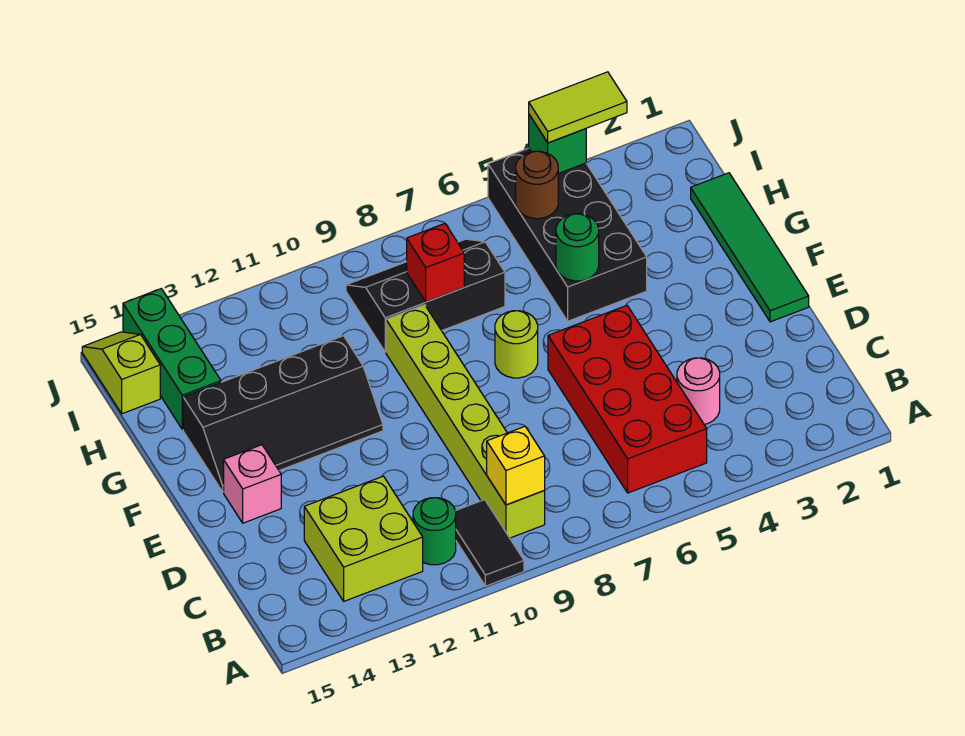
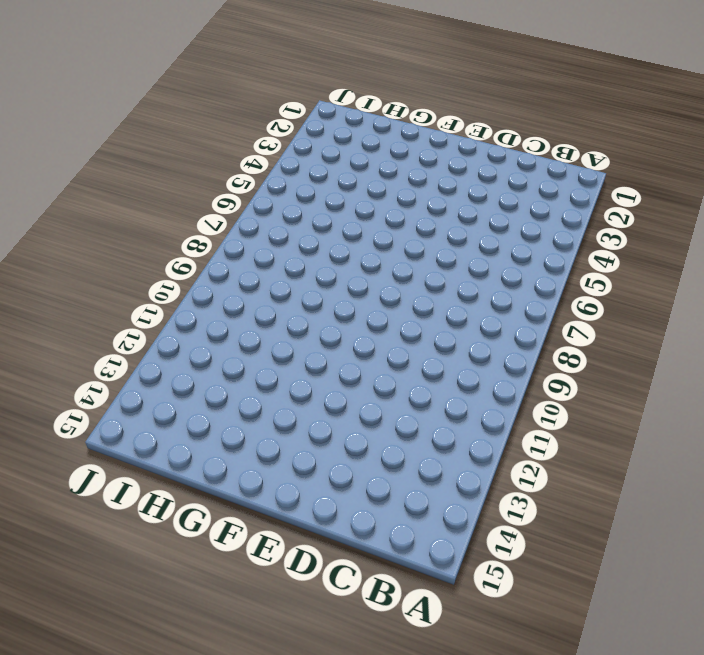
none -> black 1x2 tile [456,500,524,586]
none -> red 2x4 brick [548,305,707,493]
none -> lime 1x6 brick [386,305,545,538]

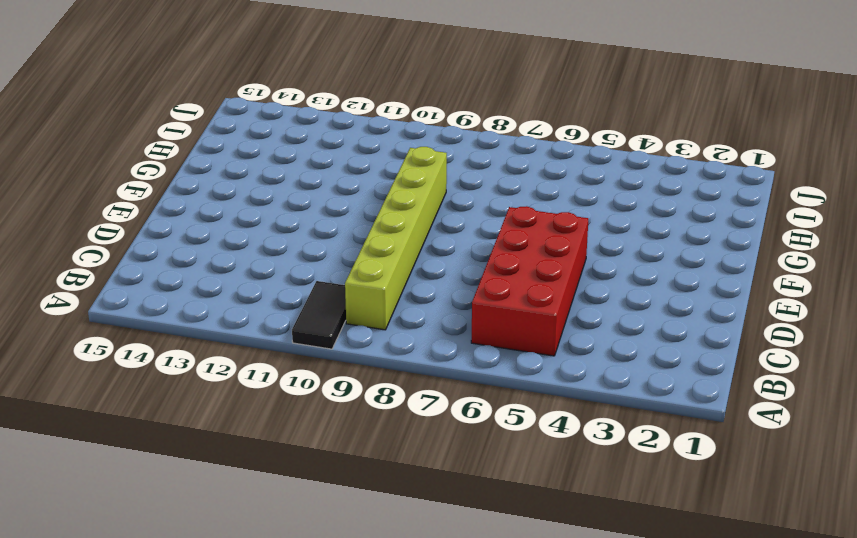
none -> green 1x1 round brick [413,498,456,565]
none -> lime 2x2 brick [304,476,423,601]
none -> pink 1x1 round brick [677,358,720,424]

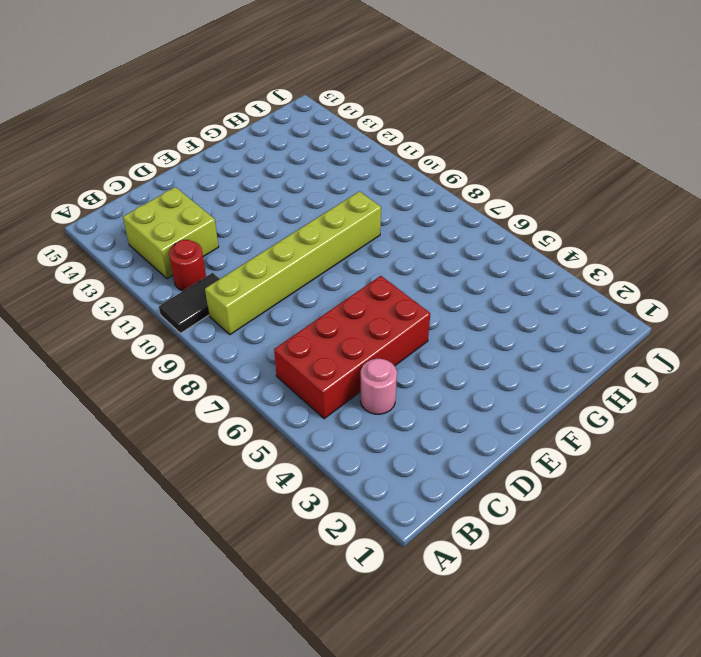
red 1x1 round brick [169,240,206,291] -> green 1x1 round brick [413,498,456,565]
none -> green 1x4 tile [691,173,809,322]
none -> pink 1x1 brick [224,445,281,523]
none -> lime 1x1 round brick [495,311,538,378]

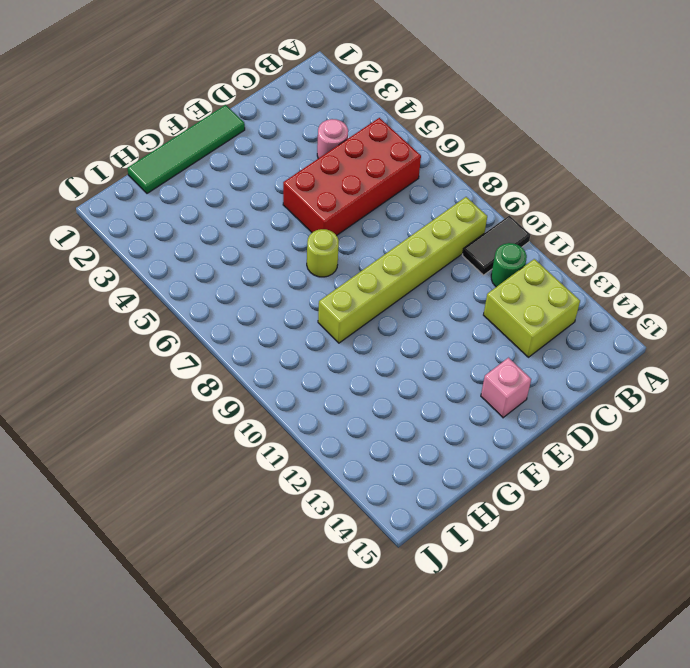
none -> black 2x4 slope [183,336,383,492]
none -> black 2x4 brick [488,148,647,321]
none -> black 2x3 slope [346,239,505,352]

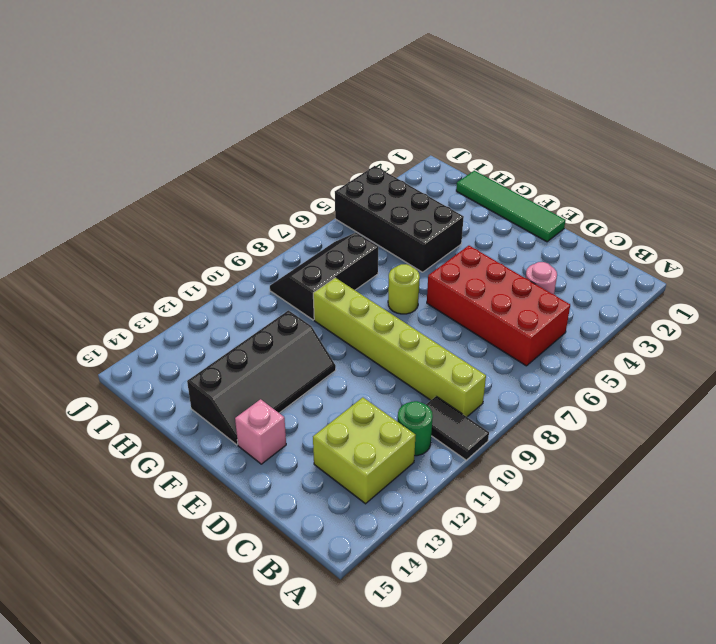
none -> green 1x3 brick [123,289,221,430]
none -> lime 1x2 slope [82,332,160,414]
none -> yellow 1x1 brick [487,427,545,505]

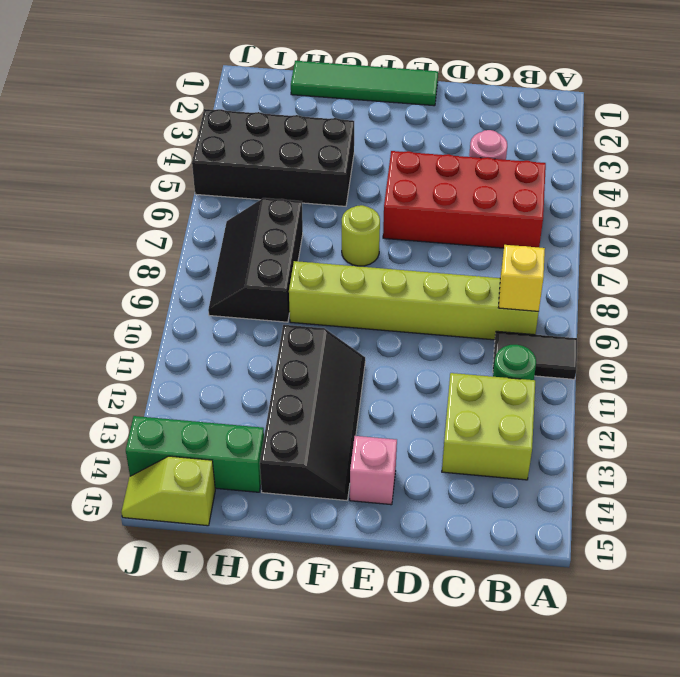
none -> green 1x1 round brick [556,214,599,281]
none -> red 1x1 brick [407,224,464,302]
none -> brown 1x1 round brick [516,151,558,219]

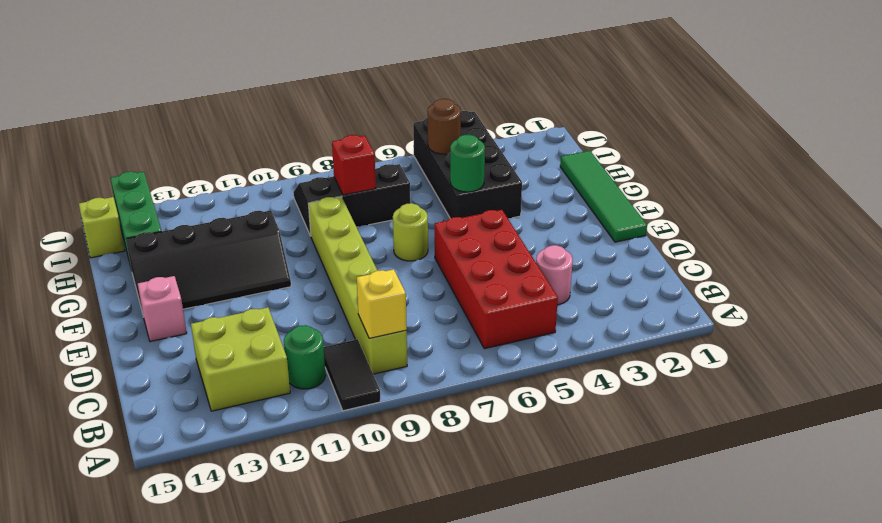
none -> green 1x1 brick [529,115,586,174]
none -> lime 1x2 tile [529,72,627,143]

